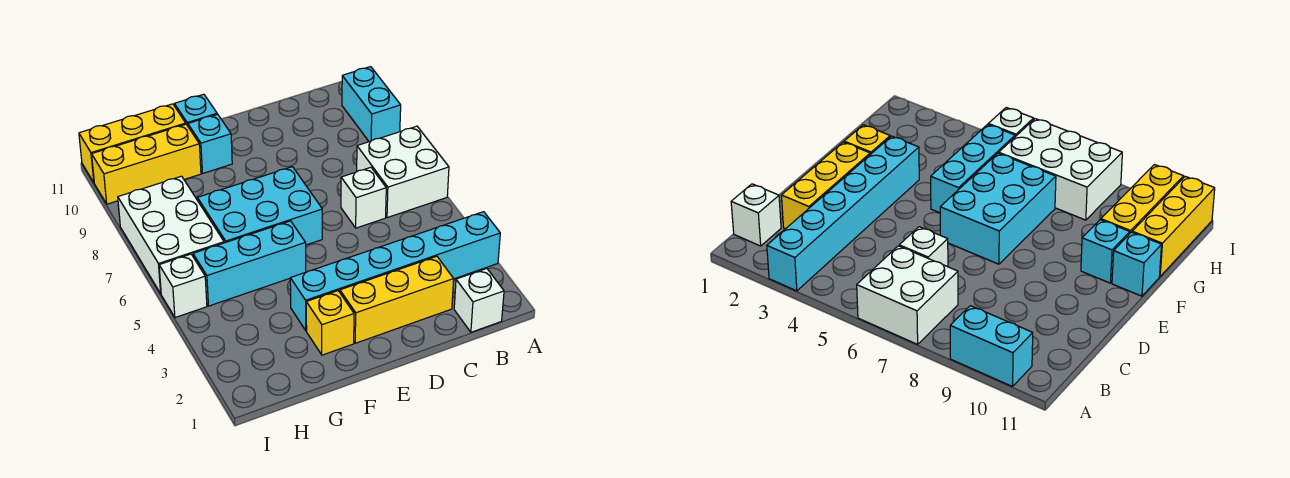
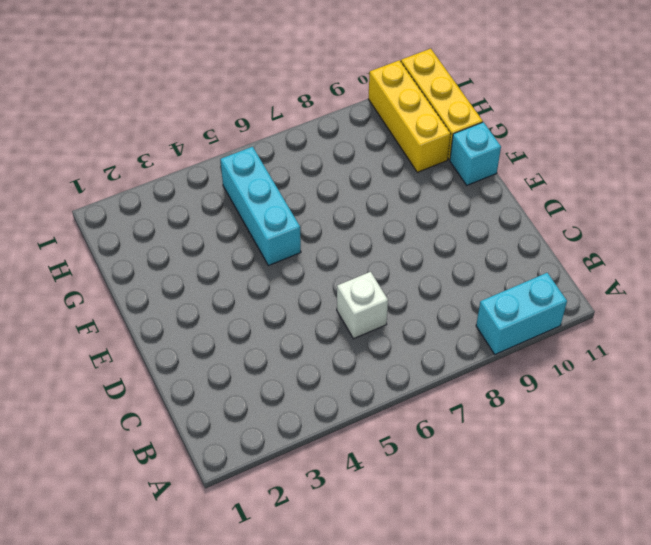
none -> cyan 1x6 brick [290,212,500,331]
none -> white 2x2 brick [357,126,449,218]
none -> white 1x1 brick [454,268,504,332]

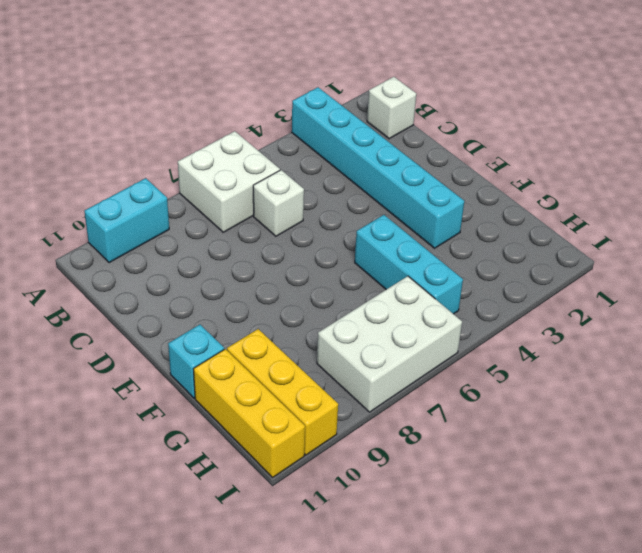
none -> yellow 1x3 brick [340,256,454,343]
none -> cyan 2x3 brick [197,167,322,245]
none -> yellow 1x1 brick [306,291,354,355]

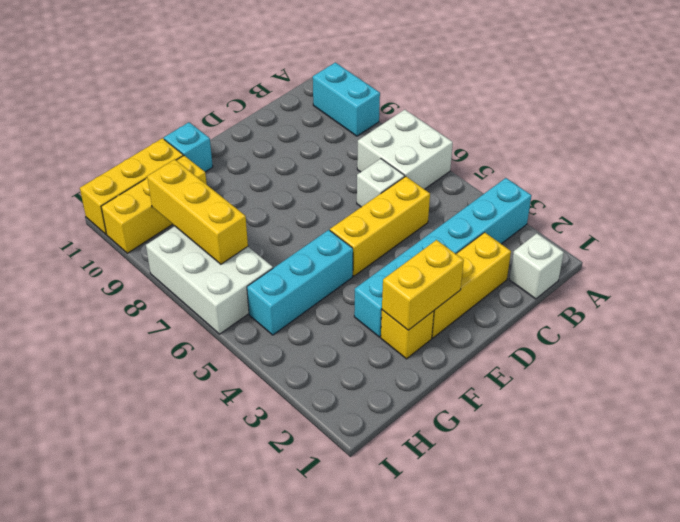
yellow 1x3 brick [330,176,430,276] -> none
yellow 1x2 brick [382,240,464,330] -> none
yellow 1x3 brick [147,159,248,264] -> none
none -> cyan 2x3 brick [197,167,322,245]
none -> cyan 1x1 brick [188,114,232,174]
none -> white 1x1 brick [159,254,207,317]

